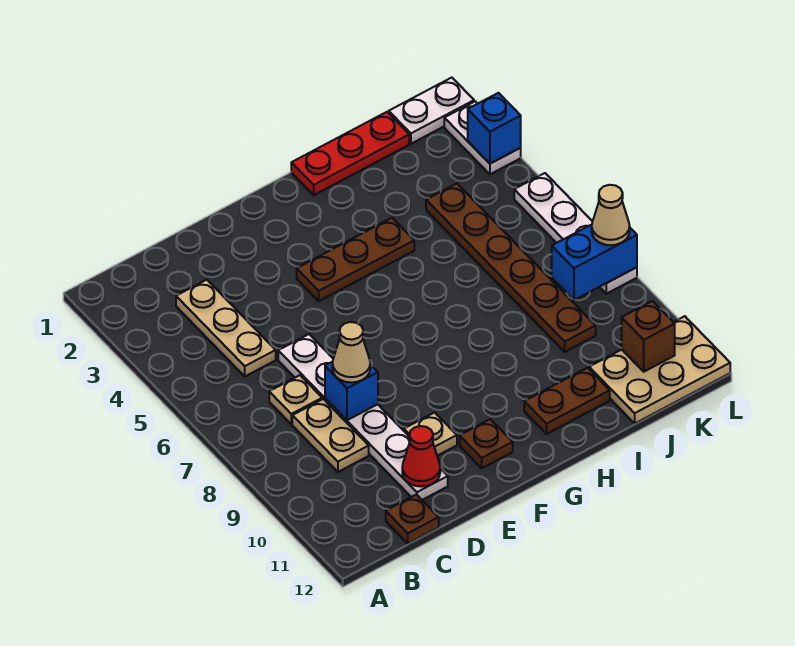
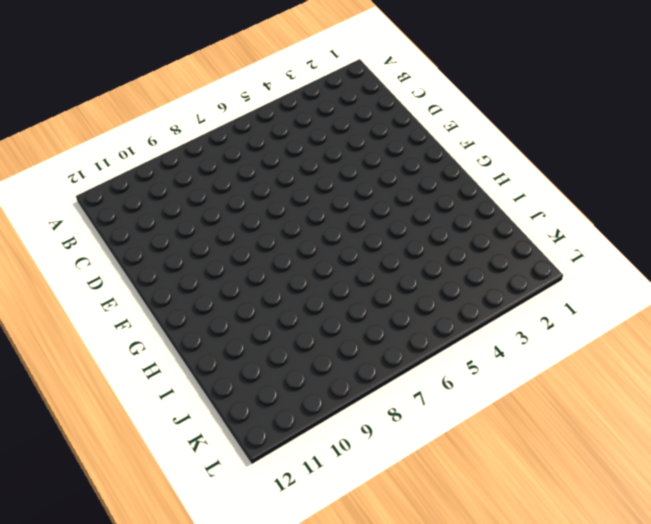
none -> tan 1x3 plate [176,280,276,376]
none -> tan 1x1 plate [269,375,322,424]
none -> tan 1x2 plate [292,399,369,472]

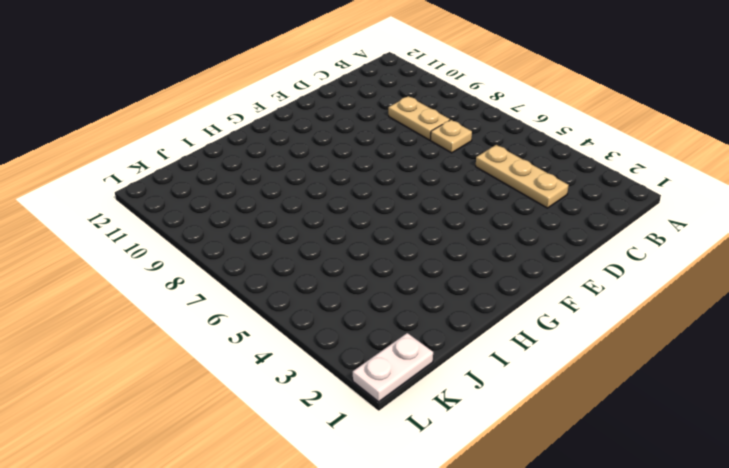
none -> brown 1x1 plate [386,495,439,544]
none -> white 1x6 plate [278,334,448,500]
none -> tan 1x1 plate [404,412,457,456]

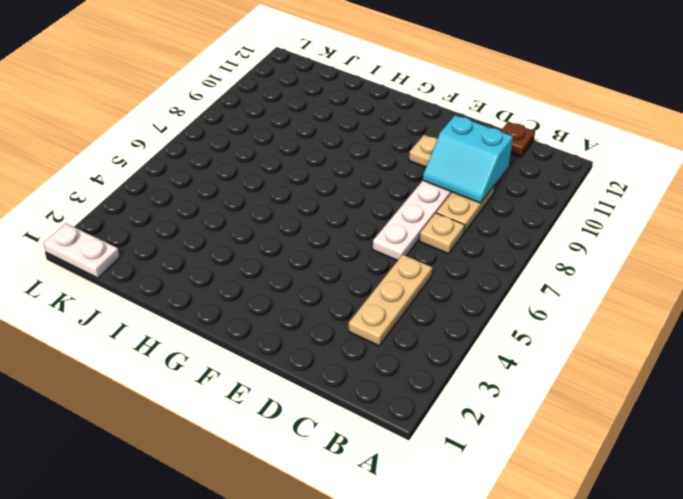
cyan 2x2 slope [423,115,513,203] -> none
none -> brown 1x3 plate [297,218,414,301]
none -> brown 1x1 plate [460,419,513,468]
none -> red 1x3 plate [291,112,409,195]

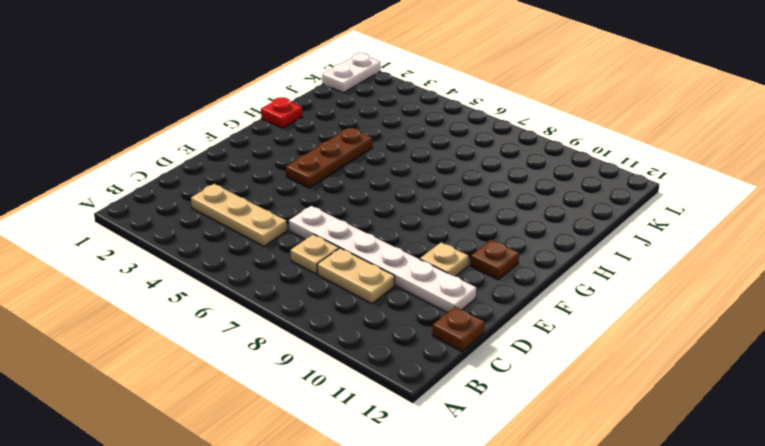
red 1x1 plate [261,97,302,128] -> red 1x3 plate [291,112,409,195]
none -> brown 1x2 plate [524,368,610,434]
none -> brown 1x6 plate [426,184,596,352]
none -> tan 2x3 plate [589,316,730,423]

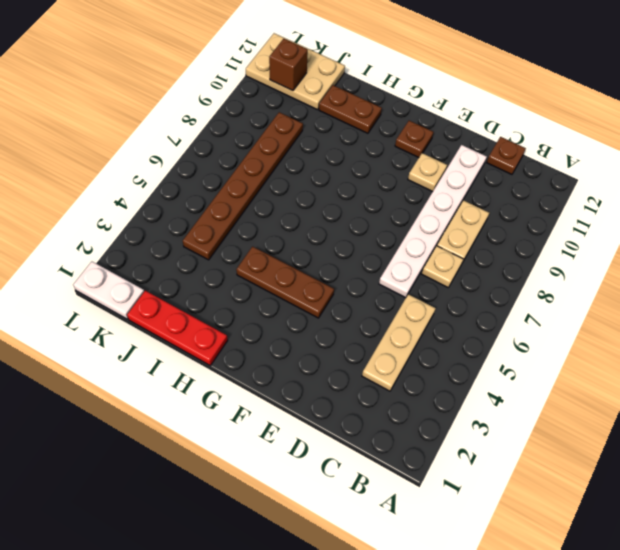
none -> white 1x2 plate [444,101,521,174]
none -> white 1x4 plate [514,173,637,294]
none -> blue 1x1 brick [325,362,378,420]

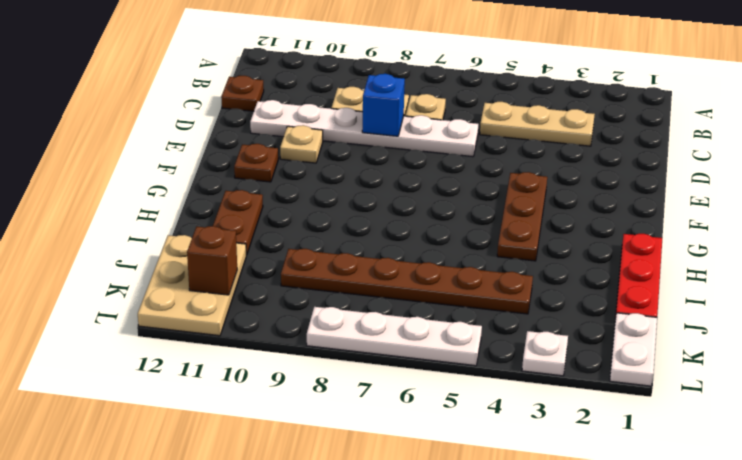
white 1x1 plate [522,331,568,376] -> white 1x2 plate [444,101,521,174]
none -> red 1x1 cone [402,426,440,487]
none -> blue 1x2 brick [552,225,637,300]
none -> blue 1x1 brick [468,93,521,164]

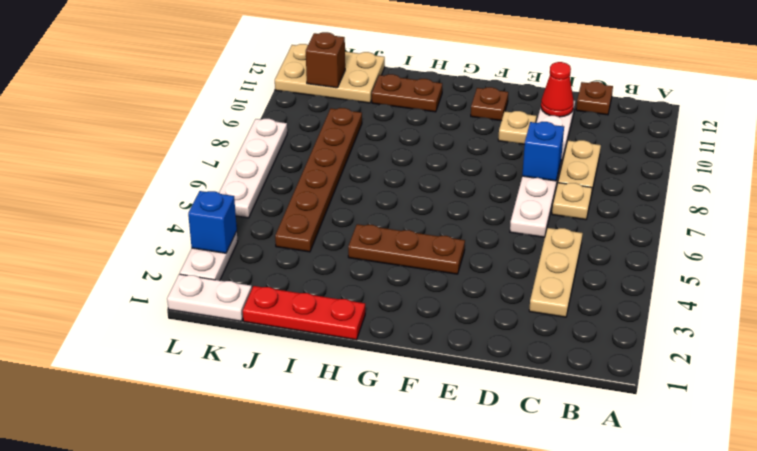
none -> blue 1x2 brick [552,225,637,300]
none -> tan 1x1 cone [332,322,370,383]
none -> tan 1x1 cone [592,185,630,245]

